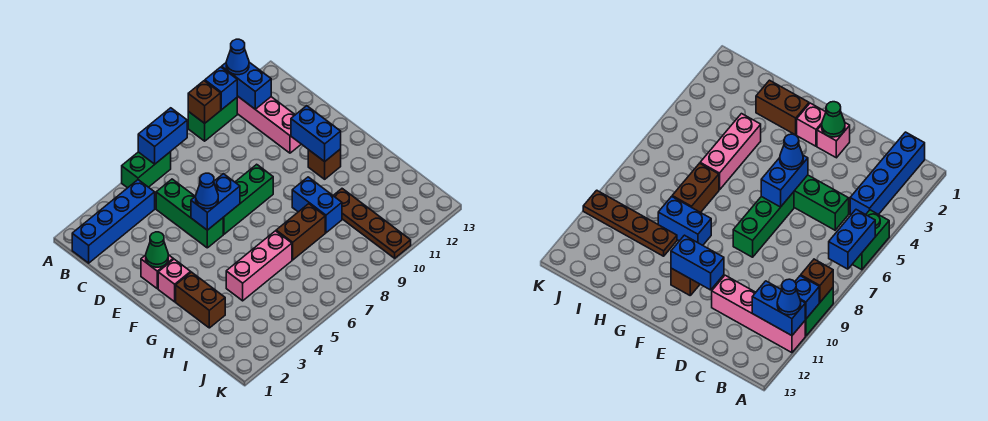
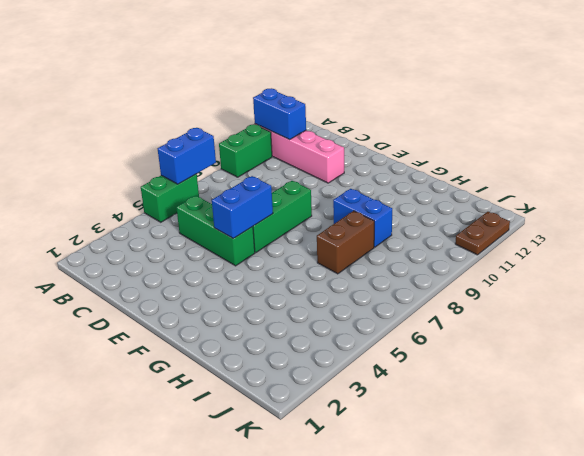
brown 1x2 plate [455,212,510,255] -> none
none -> blue 1x4 brick [72,180,155,263]
none -> pink 1x1 brick [141,255,173,289]
none -> pink 1x1 brick [158,259,191,302]

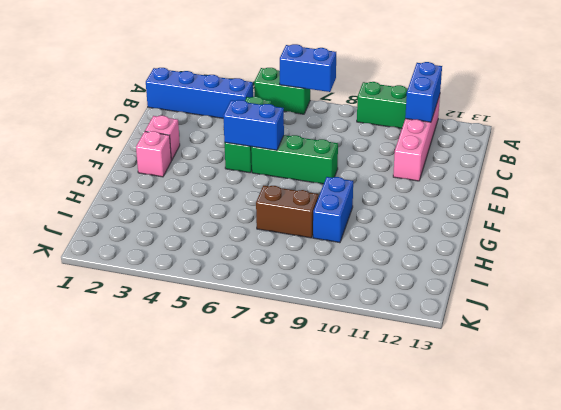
none -> brown 1x1 brick [308,149,341,179]
none -> brown 1x2 brick [176,272,225,328]
none -> pink 1x3 brick [226,231,292,301]

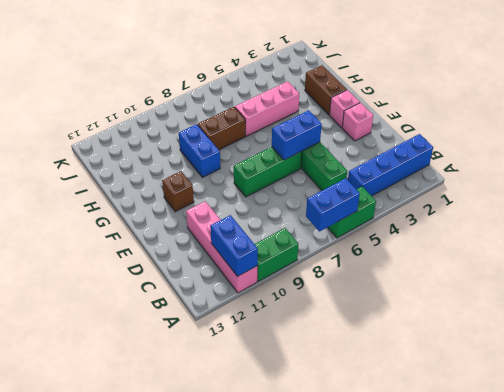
none -> brown 1x4 plate [333,189,411,258]
none -> brown 1x1 brick [188,81,221,123]
none -> blue 1x1 brick [205,67,237,110]

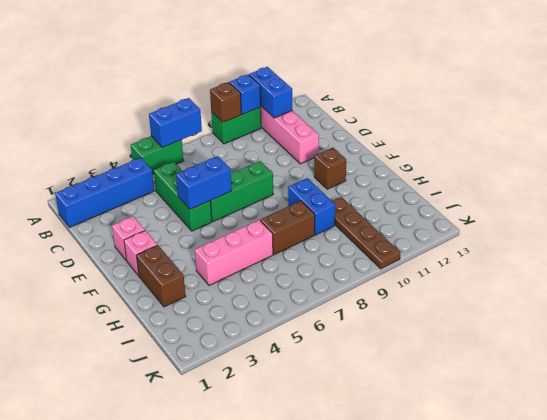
none -> green 1x1 cone [146,232,168,267]
none -> blue 1x2 brick [291,106,341,162]
none -> blue 1x1 cone [226,39,249,75]

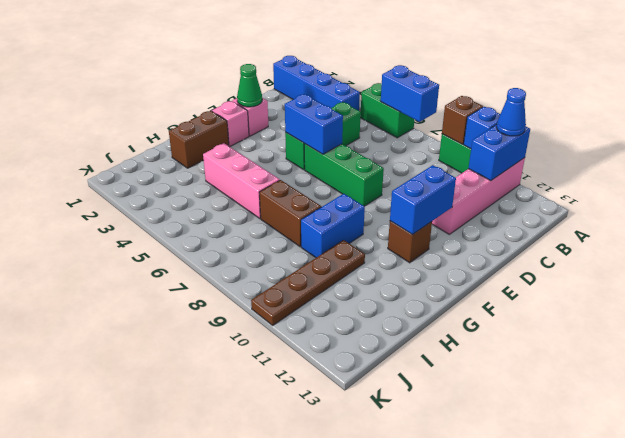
none -> blue 1x1 cone [196,173,218,209]

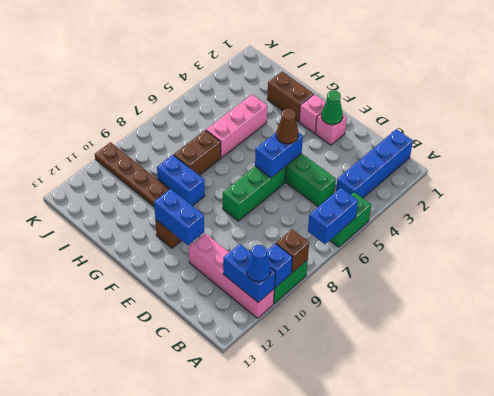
brown 1x1 cone [276,109,299,144] -> blue 1x1 cone [196,173,218,209]

